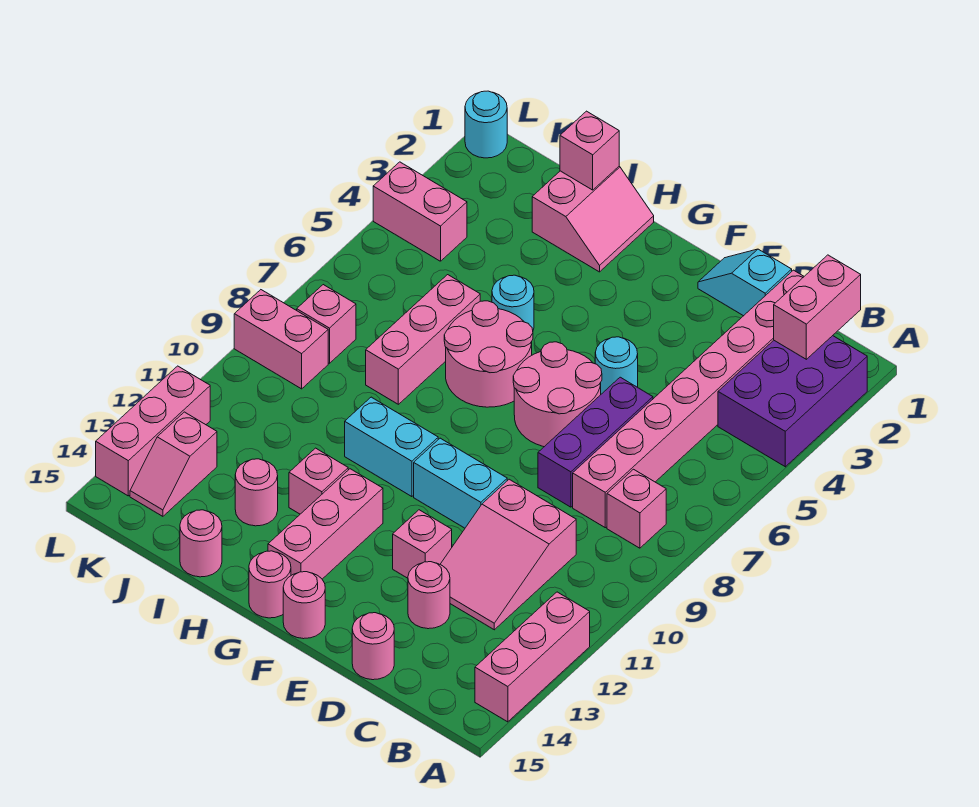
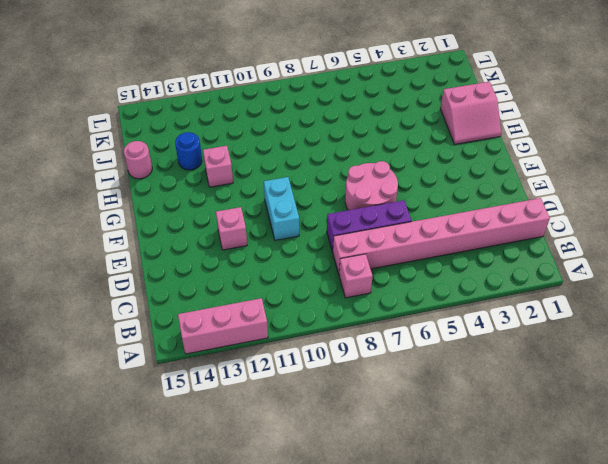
blue 1x1 round brick [175,132,202,170] -> pink 1x1 round brick [235,459,278,526]
none -> purple 2x3 brick [718,336,867,467]
none -> pink 2x3 slope [440,479,576,630]
none -> cyan 1x2 slope [698,249,792,316]
none -> pink 1x1 round brick [408,562,450,629]

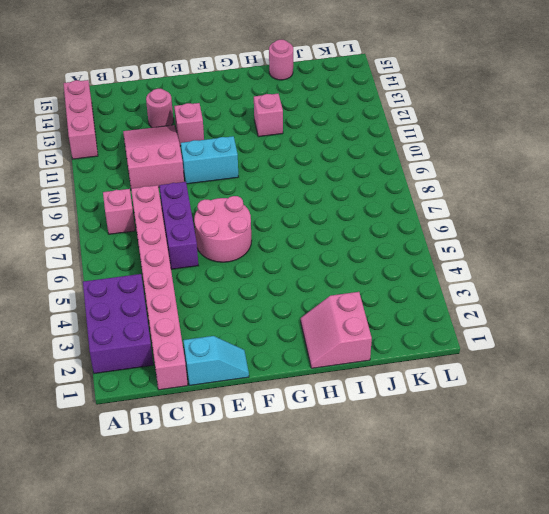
none -> pink 1x1 round brick [352,613,394,680]
none -> cyan 1x1 round brick [595,337,638,394]
none -> pink 1x1 round brick [283,572,325,639]
none -> pink 2x2 round brick [444,301,533,407]

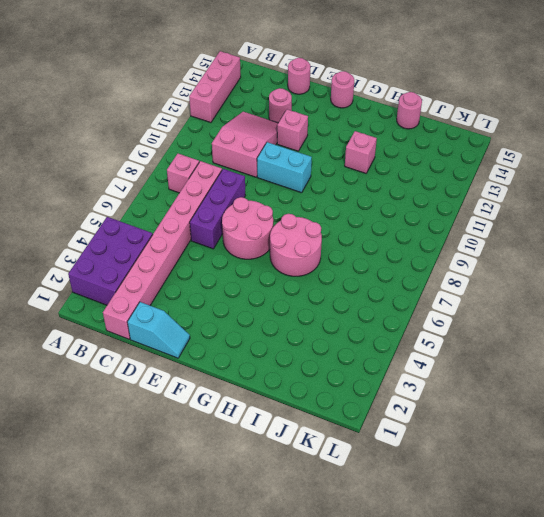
none -> cyan 1x1 round brick [595,337,638,394]
none -> cyan 1x2 brick [345,397,438,497]
none -> pink 1x3 brick [268,469,383,579]
none -> pink 1x1 round brick [249,551,291,618]

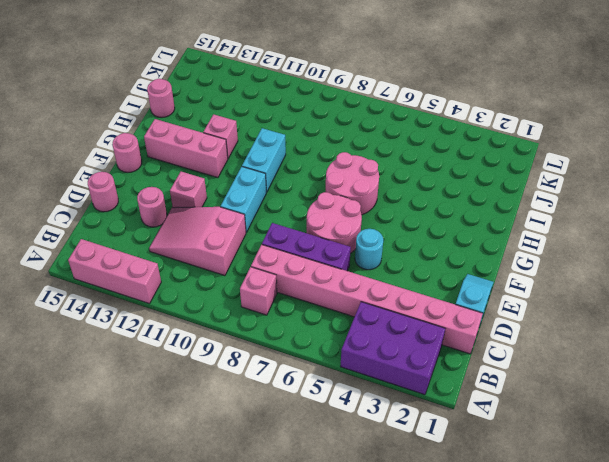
none -> pink 1x1 round brick [249,551,291,618]
none -> pink 2x2 slope [532,167,654,272]
none -> cyan 1x1 round brick [492,275,534,330]
none -> pink 1x3 brick [366,275,480,404]

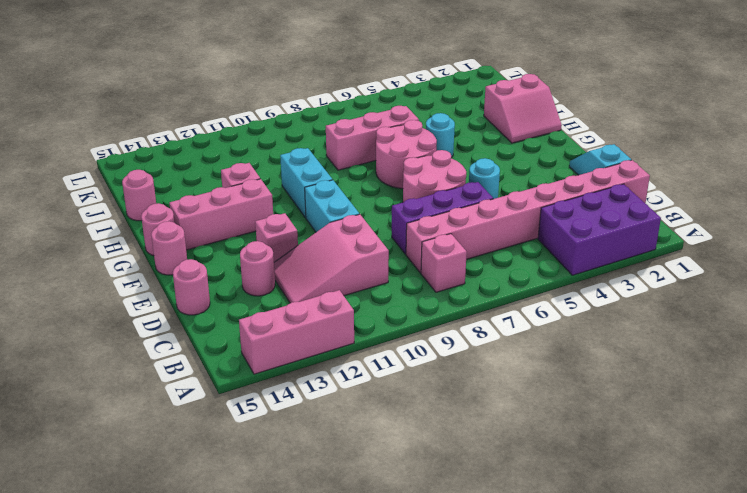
none -> pink 1x1 round brick [235,459,278,526]
none -> pink 1x2 brick [373,162,467,261]
none -> pink 1x1 brick [297,285,356,363]
none -> pink 1x2 brick [234,290,328,389]

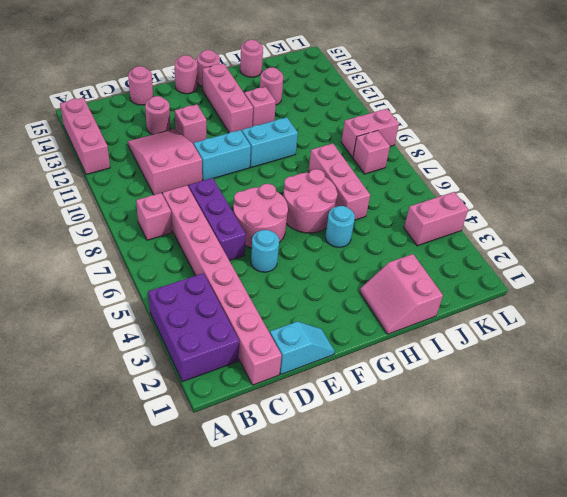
none -> pink 1x2 slope [130,412,217,516]
none -> cyan 1x1 round brick [465,91,507,158]
none -> pink 1x3 brick [96,366,210,496]
none -> pink 1x2 brick [774,255,861,359]

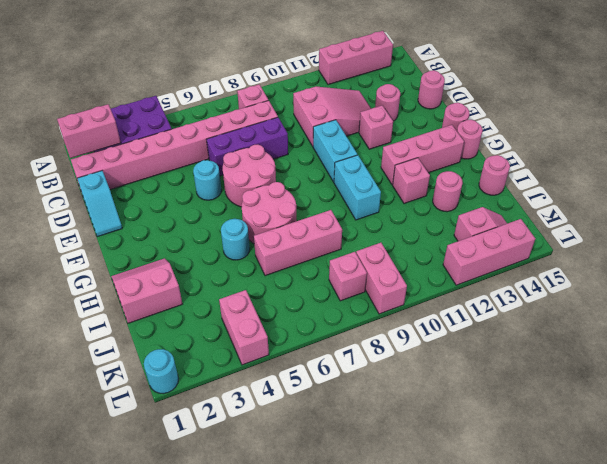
none -> pink 1x1 brick [560,111,619,190]

